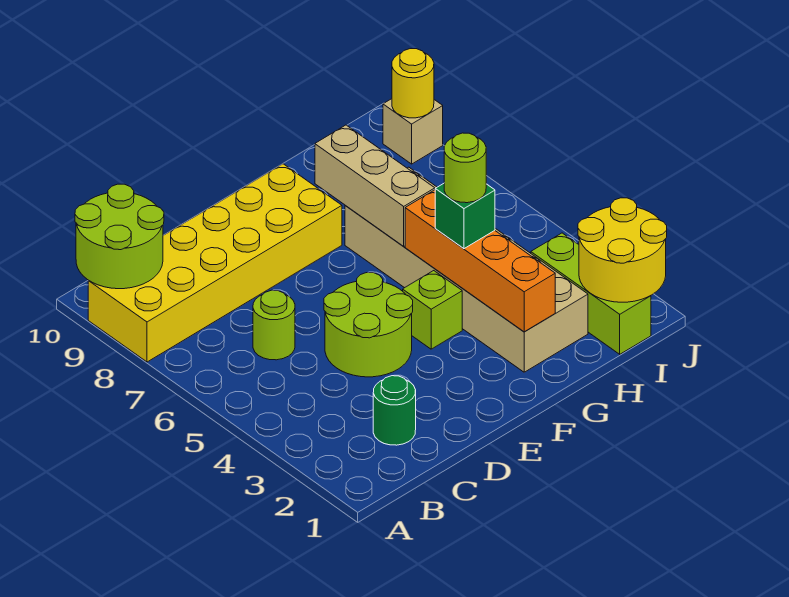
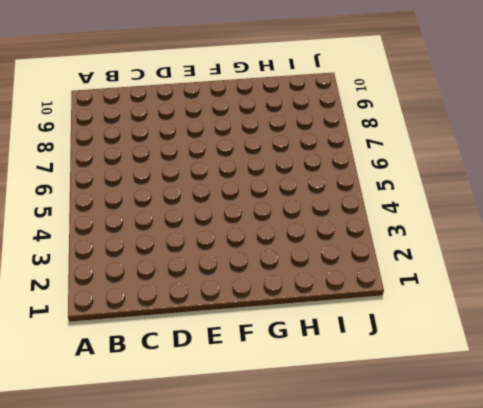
none -> yellow 2x6 brick [88,164,342,362]
none -> green 1x1 round brick [373,376,416,445]
none -> lime 1x1 round brick [253,290,295,360]

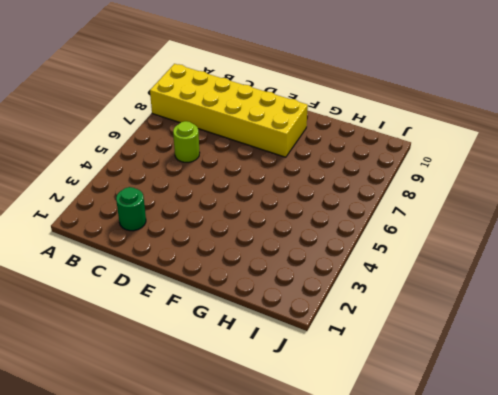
none -> lime 2x2 round brick [324,273,413,377]
none -> lime 1x1 brick [403,271,462,349]
none -> tan 2x6 brick [345,167,588,372]

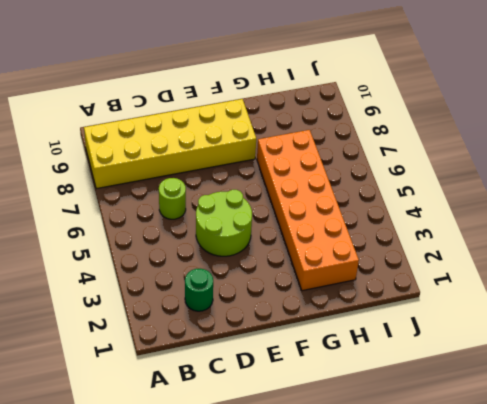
orange 2x6 brick [257,130,359,291] -> tan 2x6 brick [345,167,588,372]
none -> lime 1x1 brick [403,271,462,349]
none -> lime 1x3 brick [531,233,651,354]
none -> tan 1x1 brick [383,99,443,164]

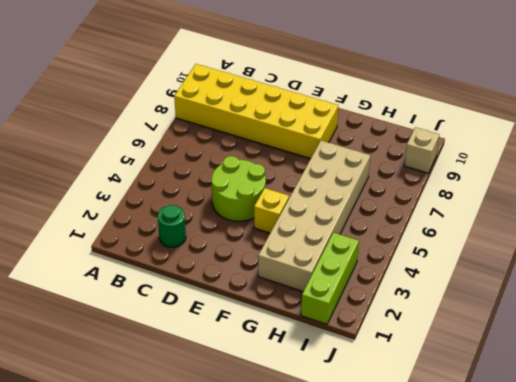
yellow 1x1 brick [254,188,289,233] -> lime 1x1 brick [403,271,462,349]
none -> lime 1x1 round brick [253,290,295,360]
none -> lime 2x2 round brick [75,184,164,289]
none -> orange 1x4 brick [405,190,555,332]

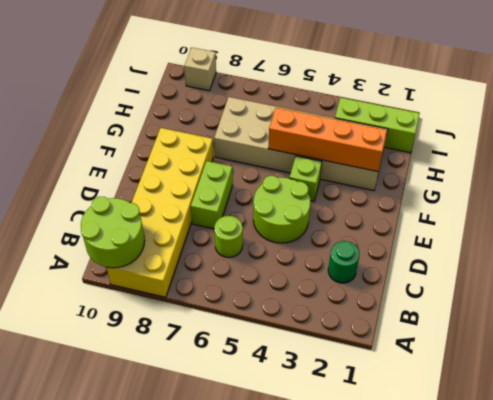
lime 1x2 brick [191,161,233,229] -> none
none -> tan 1x3 brick [315,125,435,247]
none -> yellow 2x2 round brick [578,198,667,302]
none -> yellow 1x1 round brick [392,49,434,118]

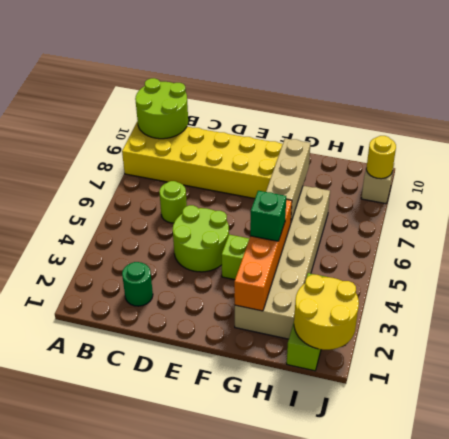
none -> lime 1x1 round brick [444,133,486,203]

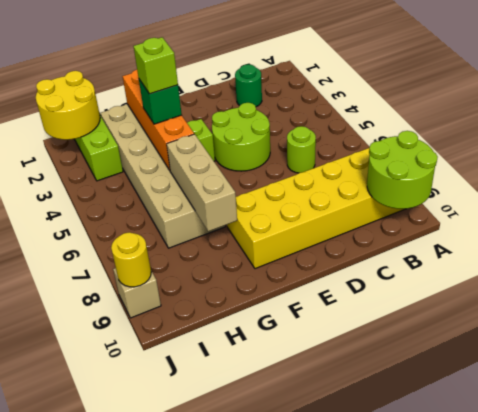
lime 1x1 brick [133,37,178,94] -> lime 1x1 round brick [444,133,486,203]

